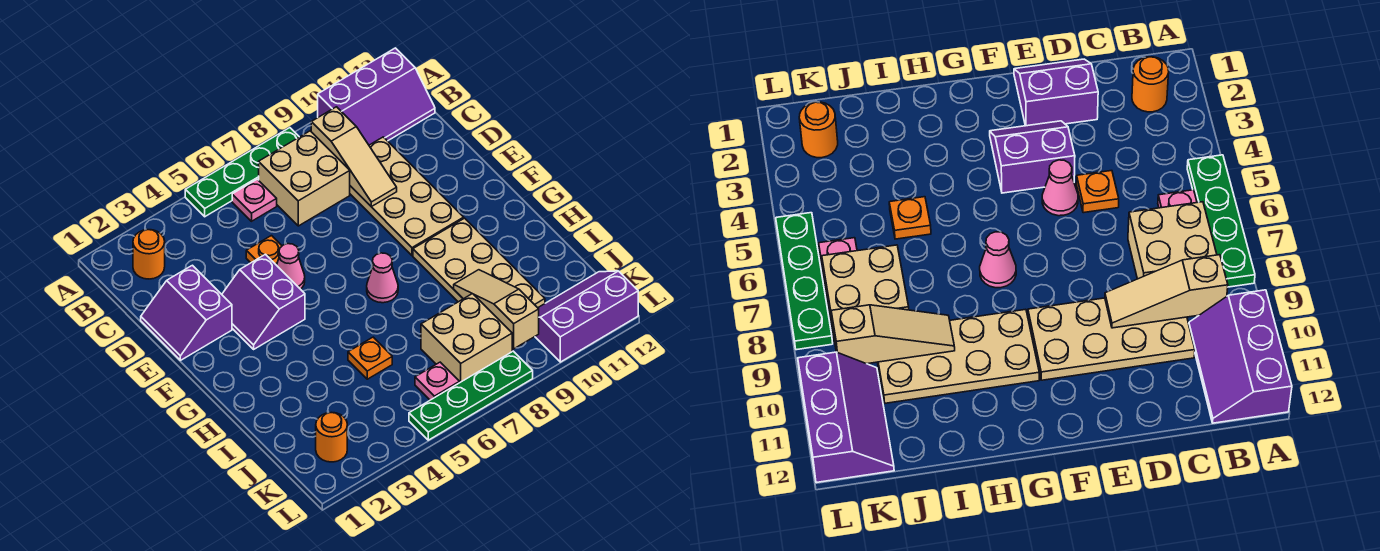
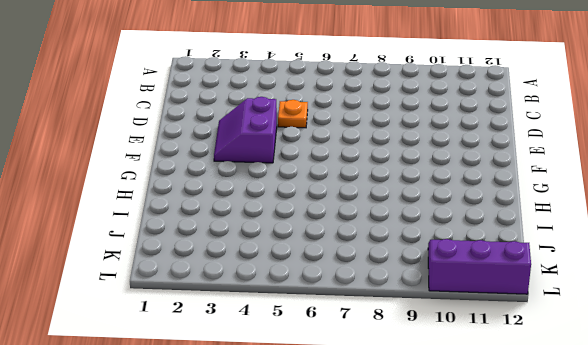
none -> green 1x4 plate [185,128,299,217]
none -> purple 2x3 slope [318,48,435,145]
none -> orange 1x1 round brick [133,230,165,279]

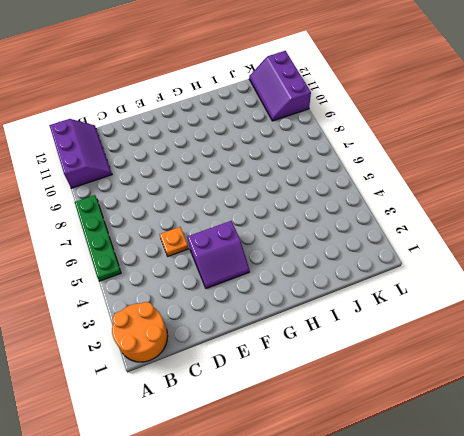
orange 2x2 round brick [112,302,168,362] -> orange 1x1 round brick [133,230,165,279]
none -> pink 1x1 plate [232,179,277,221]
none -> tan 2x2 brick [259,131,350,226]
none -> tan 2x4 plate [350,137,464,256]

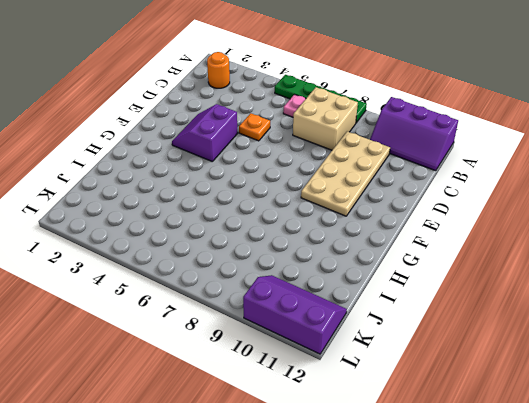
none -> purple 2x2 slope [141,265,232,360]
none -> pink 1x1 cone [277,244,305,289]
none -> pink 1x1 cone [367,253,398,303]

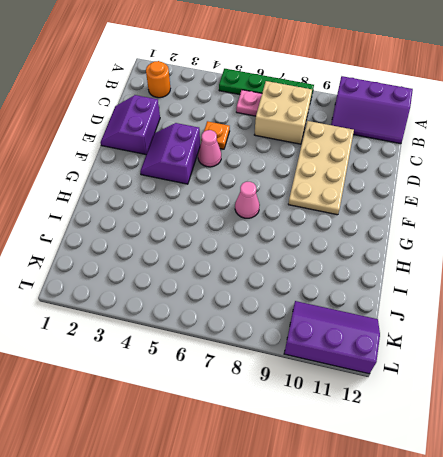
none -> tan 2x4 plate [413,218,545,308]
none -> orange 1x1 plate [348,337,392,379]
none -> tan 2x2 brick [421,294,512,382]

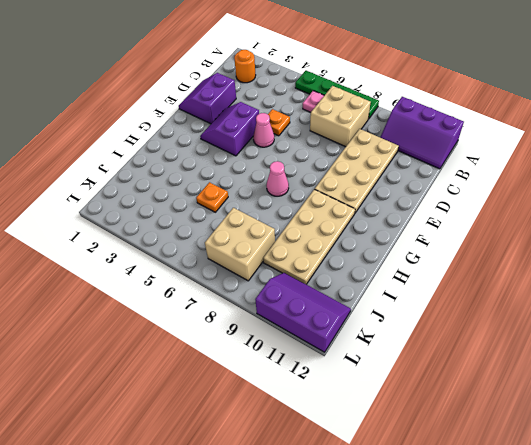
none -> orange 1x1 round brick [316,413,347,462]
none -> pink 1x1 plate [415,362,460,400]
none -> green 1x4 plate [409,351,533,440]

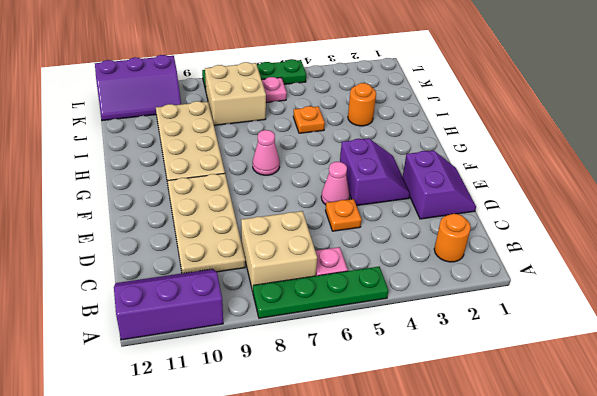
orange 1x1 round brick [348,83,376,126] -> orange 1x1 round brick moved to [316,413,347,462]
none -> tan 1x3 slope [311,107,397,207]
none -> tan 1x3 slope [454,270,539,349]

